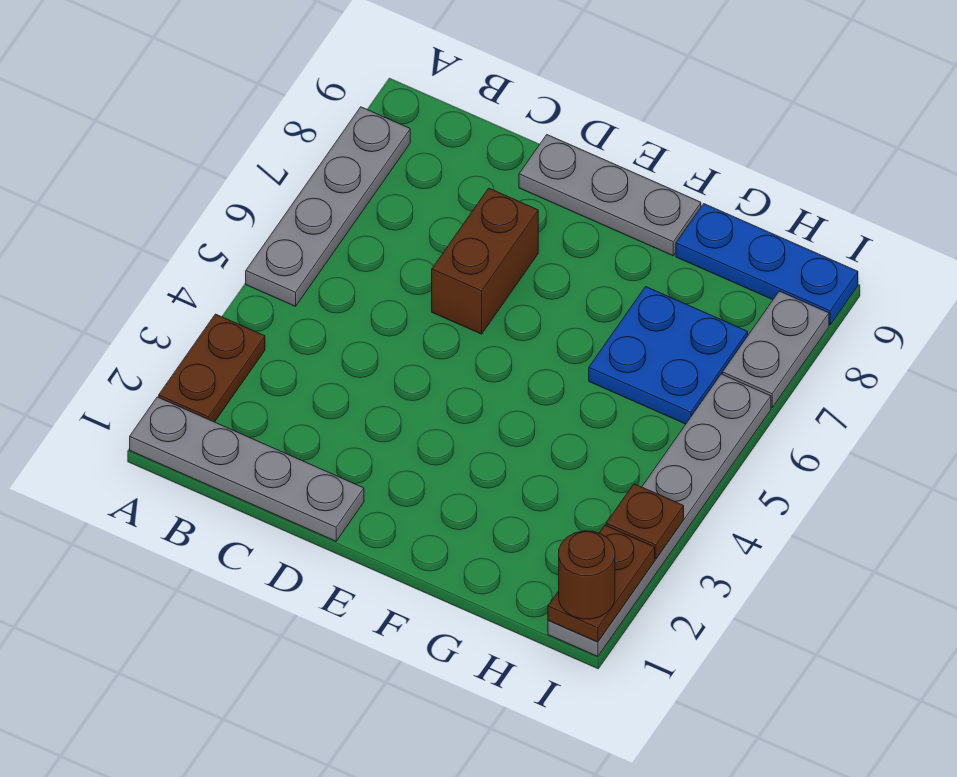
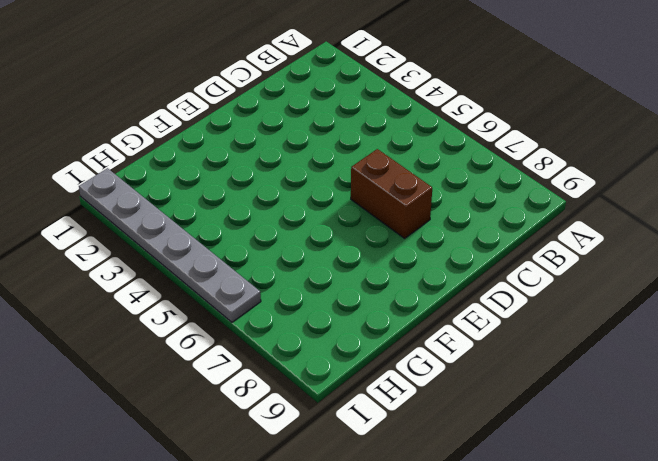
none -> grey 1x4 plate [130,397,364,541]
none -> brown 1x2 plate [159,314,265,422]
none -> grey 1x4 plate [246,107,410,306]

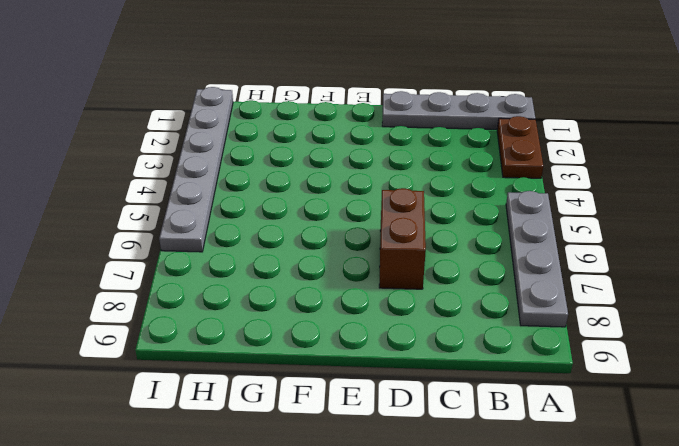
none -> grey 1x3 plate [519,135,701,256]
none -> blue 2x2 plate [589,287,748,424]
none -> blue 1x3 plate [676,204,858,325]

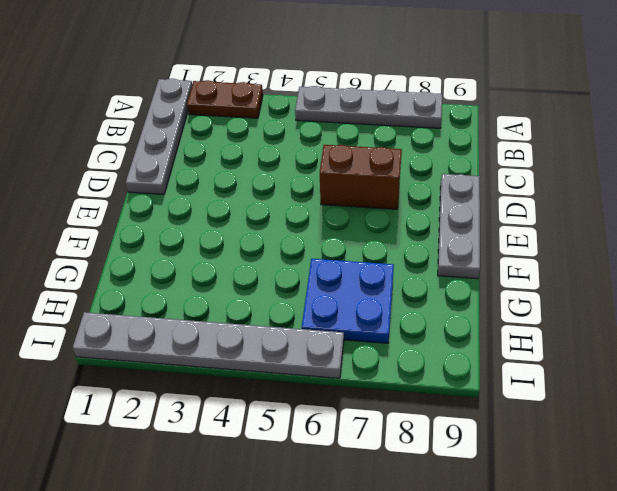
none -> blue 1x3 plate [676,204,858,325]
none -> grey 1x2 plate [722,291,829,408]
none -> brown 1x2 plate [548,525,655,642]

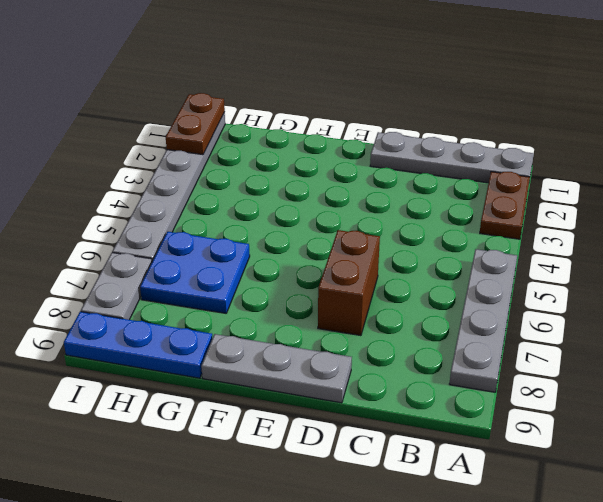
none -> brown 1x1 plate [606,484,684,559]
none -> brown 1x1 round brick [559,531,615,619]

